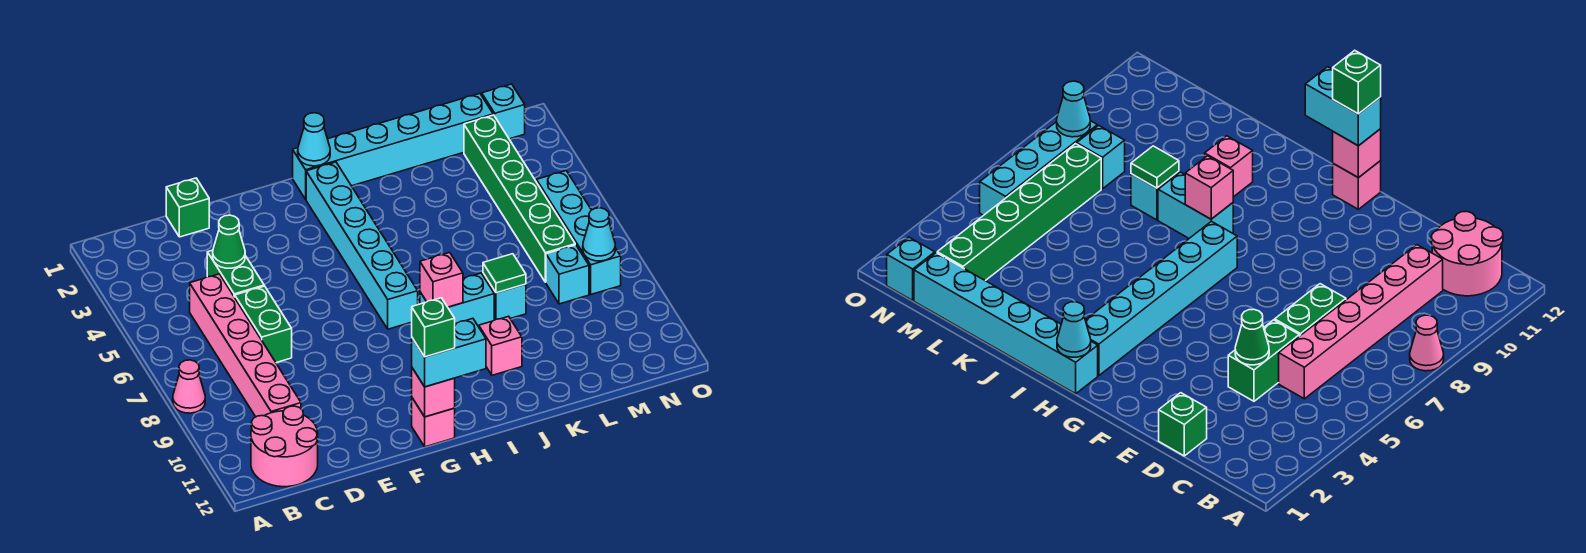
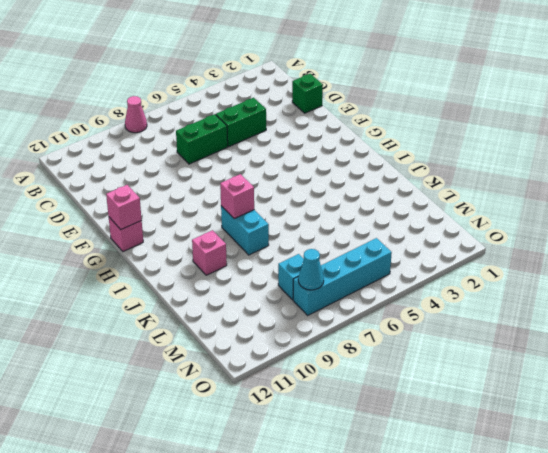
none -> pink 2x2 round brick [251,406,318,487]
none -> pink 1x6 brick [190,274,301,417]
none -> cyan 1x6 brick [293,94,493,199]

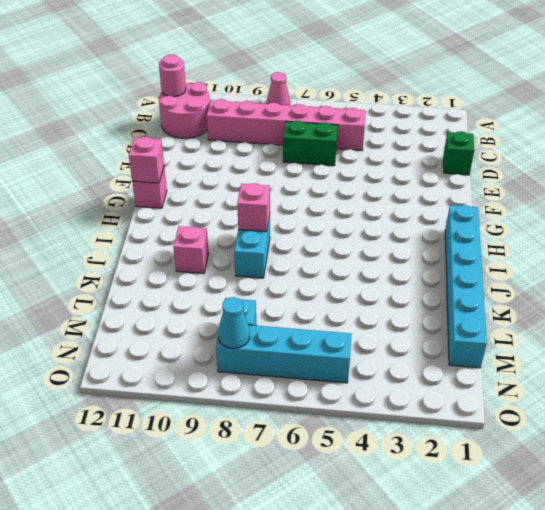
pink 1x1 round brick [159,54,186,97] -> none
none -> green 1x2 brick [207,250,264,297]
none -> cyan 1x6 brick [306,162,418,329]
none -> cyan 1x1 brick [483,273,526,320]

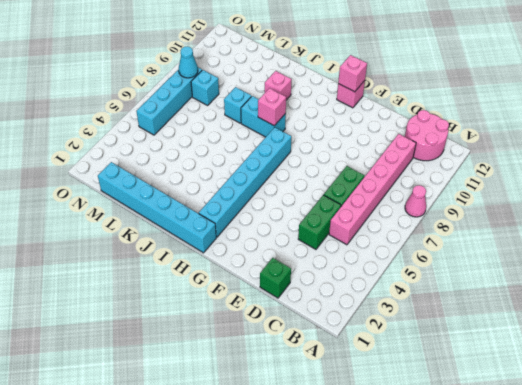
none -> green 1x6 brick [464,115,575,282]
none -> cyan 1x1 brick [482,84,525,139]
none -> green 1x1 cone [213,215,245,268]

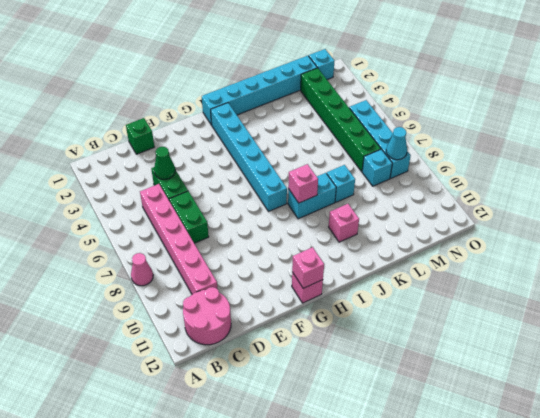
none -> cyan 1x1 cone [298,113,330,166]
none -> green 1x1 tile [483,254,526,293]
none -> cyan 1x2 brick [412,319,486,387]

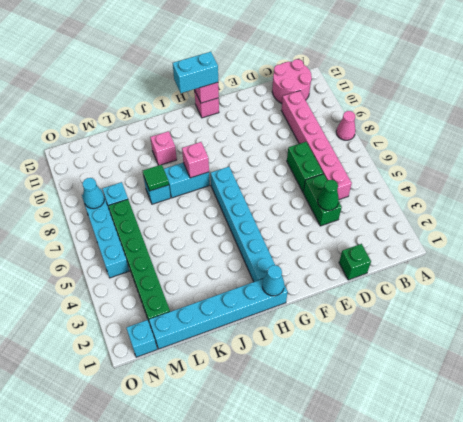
none -> green 1x1 brick [412,298,455,357]

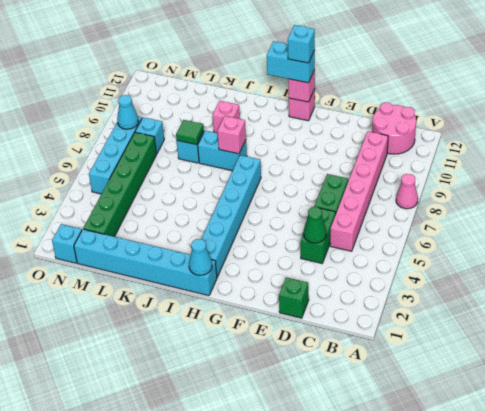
cyan 1x1 brick [288,25,315,63] -> green 1x1 brick [412,298,455,357]

